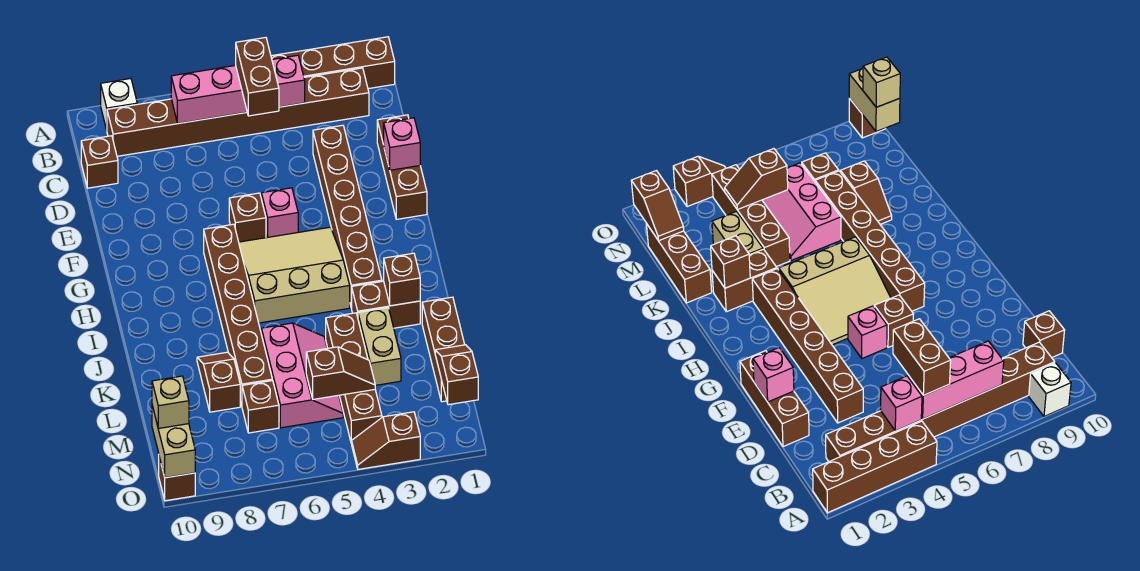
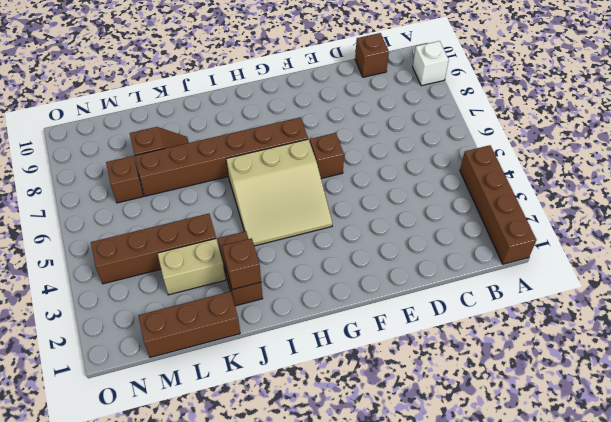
tan 3x3 slope [226,139,333,246] -> tan 3x3 slope turned to [239,227,350,323]
none -> brown 1x8 brick [107,68,369,156]
none -> brown 1x3 brick [377,115,427,219]
none -> brown 1x6 brick [313,125,382,308]

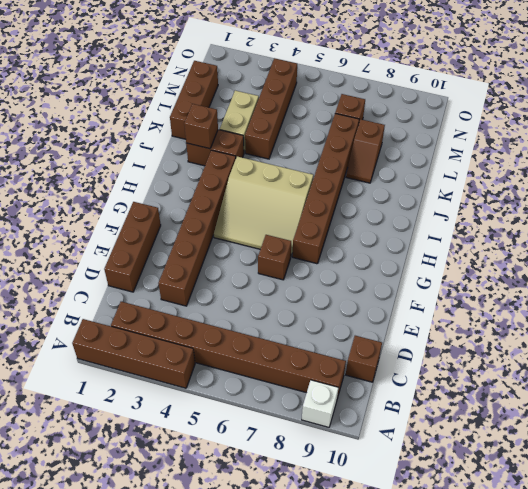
none -> pink 1x1 brick [261,188,298,237]
none -> pink 2x3 slope [261,323,343,428]
none -> brown 1x2 slope [352,412,420,469]

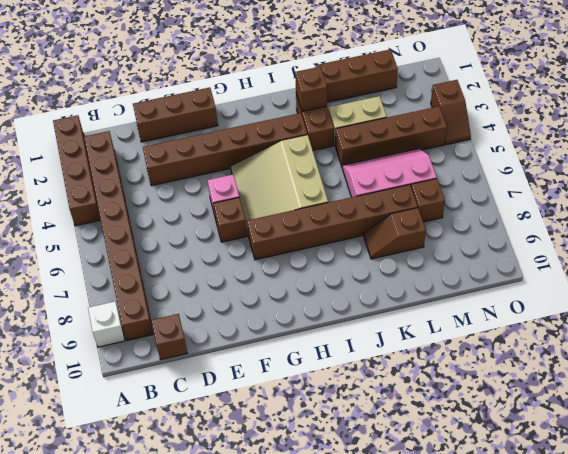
none -> brown 1x1 brick [159,457,195,501]
none -> pink 1x1 brick [272,55,305,107]
none -> pink 1x3 brick [171,65,247,124]

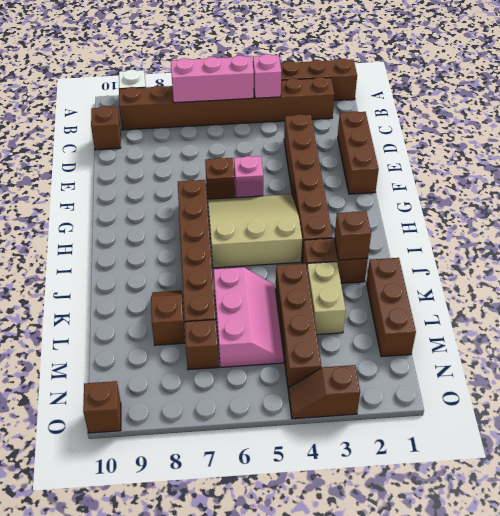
none -> pink 1x1 brick [384,118,420,170]
none -> brown 1x2 slope [435,345,478,405]
none -> brown 1x2 slope [306,347,375,399]

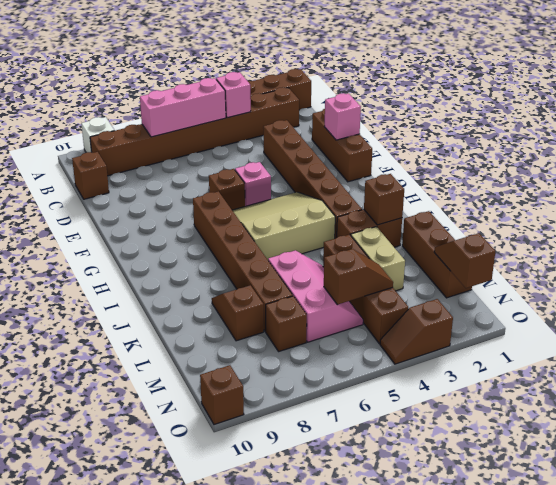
none -> tan 1x2 brick [152,406,195,478]
none -> brown 1x2 brick [236,38,279,116]
none -> tan 1x1 brick [152,376,189,428]

